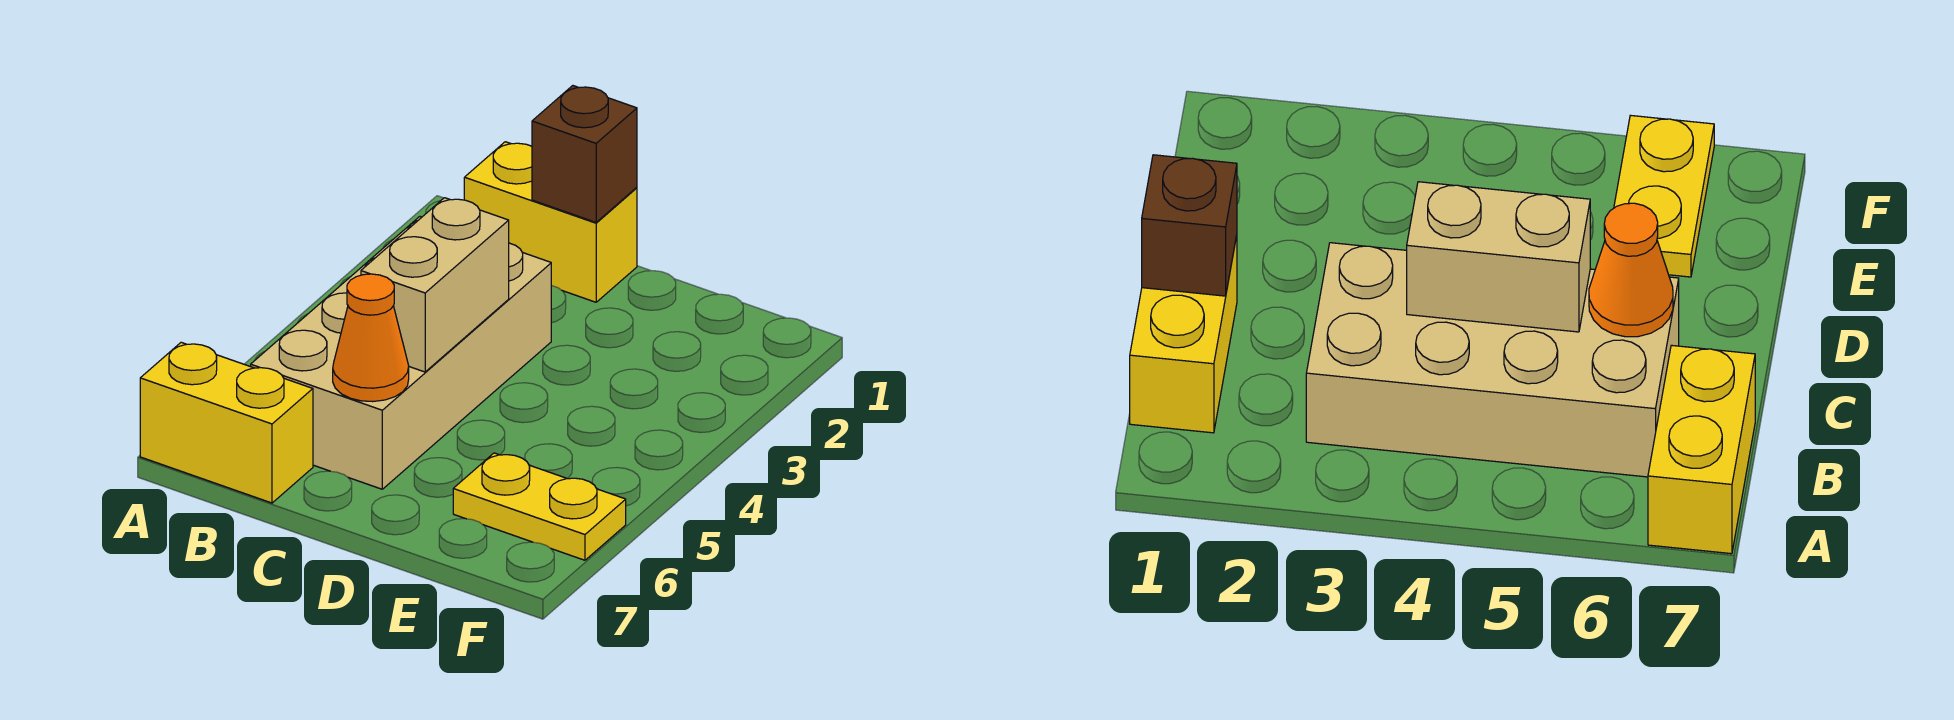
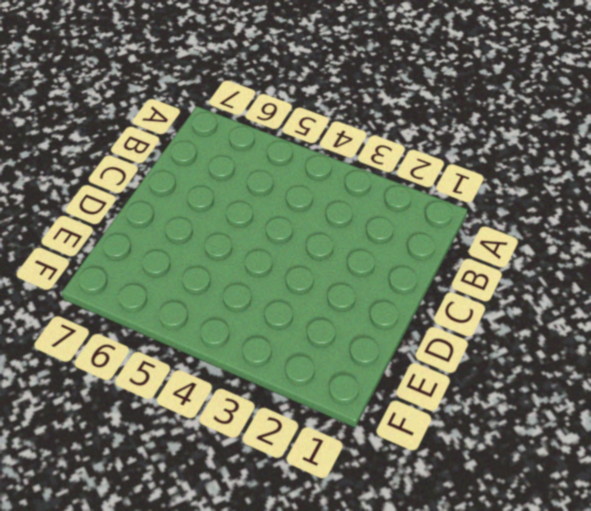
none -> yellow 1x2 brick [140,342,313,503]
none -> yellow 1x2 brick [464,142,637,302]

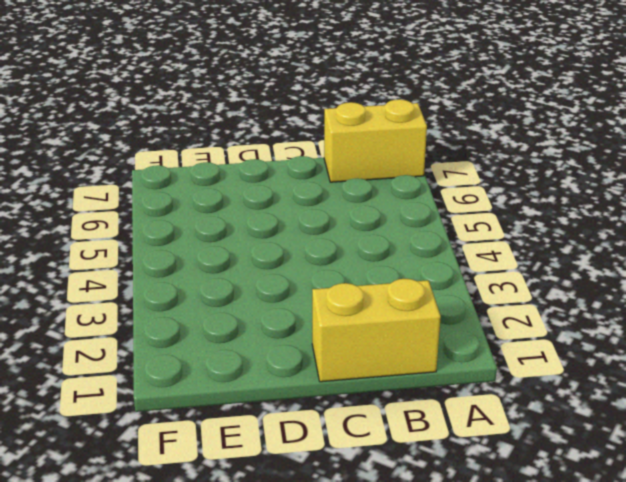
none -> tan 2x4 brick [251,217,551,489]
none -> yellow 1x2 plate [453,453,626,560]

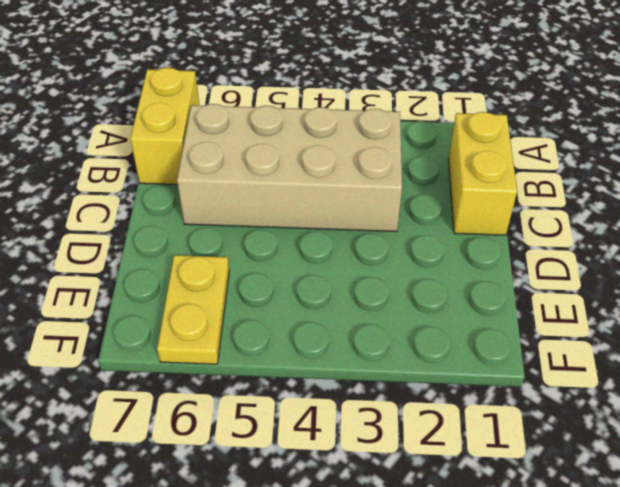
none -> brown 1x1 brick [532,86,637,222]
none -> tan 1x2 brick [361,198,509,372]

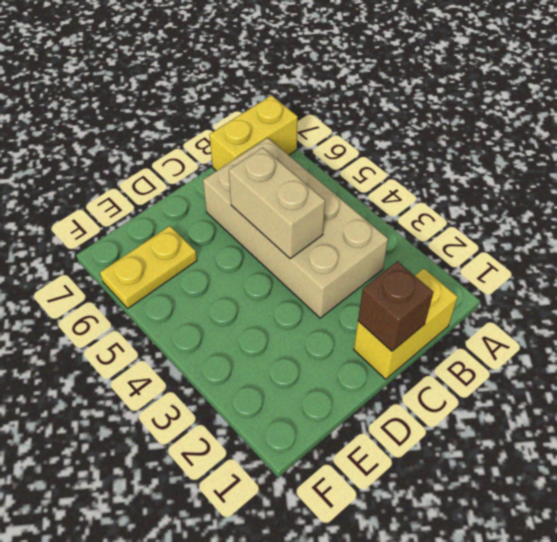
none -> orange 1x1 cone [333,274,409,402]

